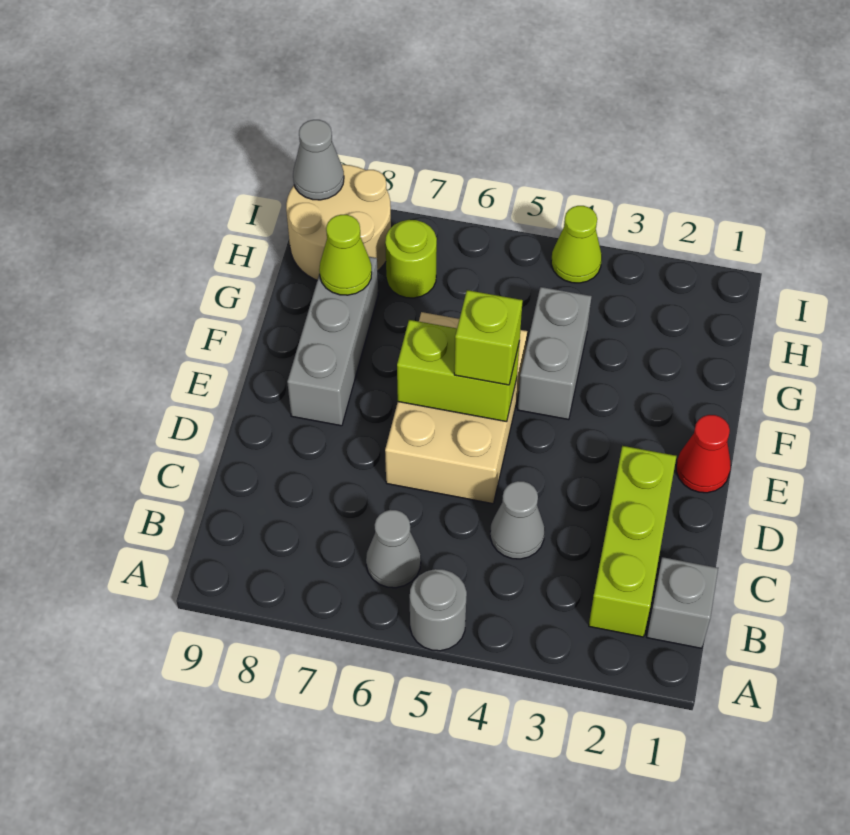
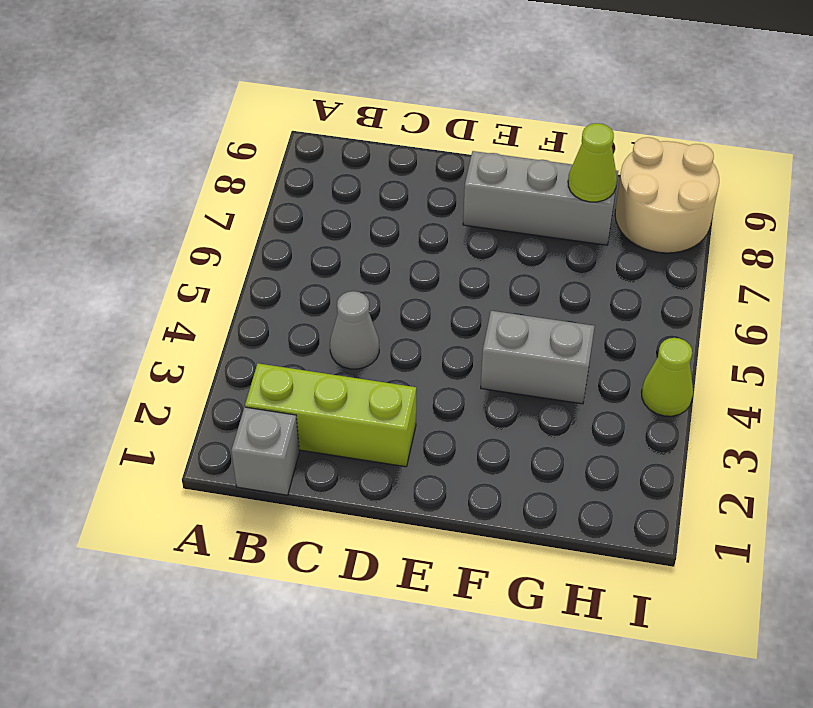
none -> grey 1x1 round brick [410,569,467,651]
none -> grey 1x1 cone [366,510,421,588]
none -> tan 2x3 brick [385,312,527,504]

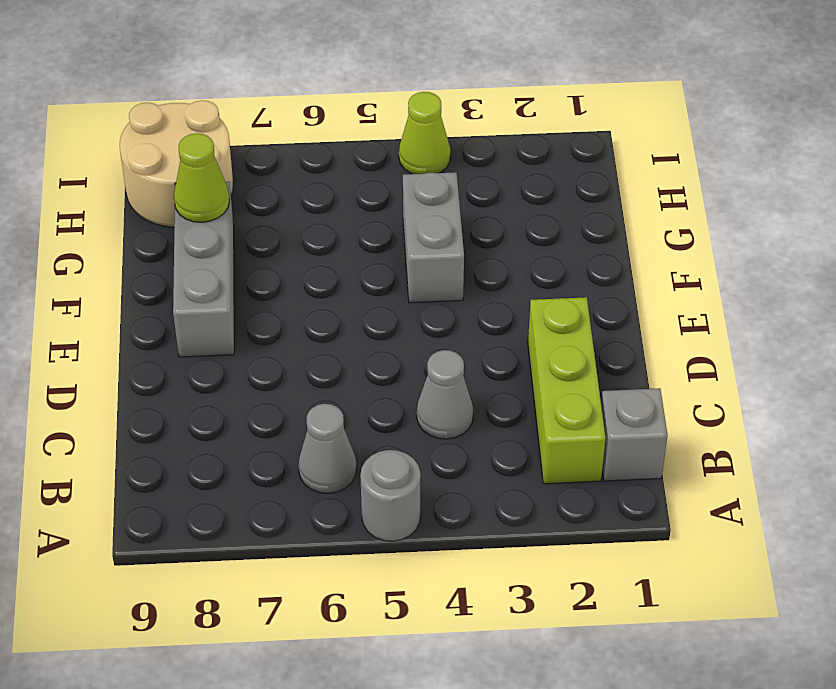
none -> tan 2x3 brick [385,312,527,504]
none -> red 1x1 cone [676,415,731,493]
none -> lime 1x1 round brick [385,220,437,298]

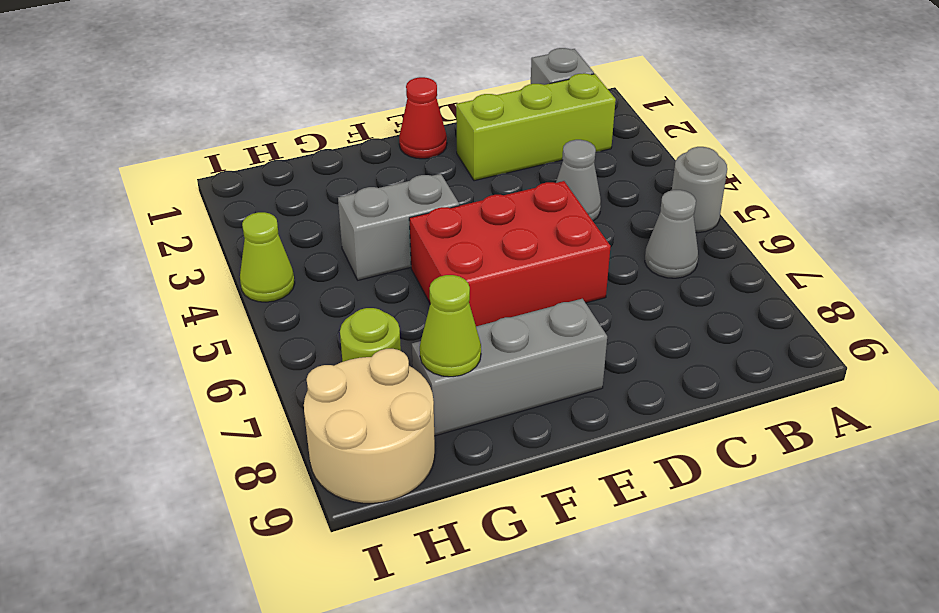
red 2x3 brick [409,181,611,326] -> tan 2x3 brick [385,312,527,504]
none -> lime 1x2 brick [397,320,520,422]
none -> grey 1x1 cone [293,120,344,200]
none -> lime 1x1 brick [454,290,523,385]

